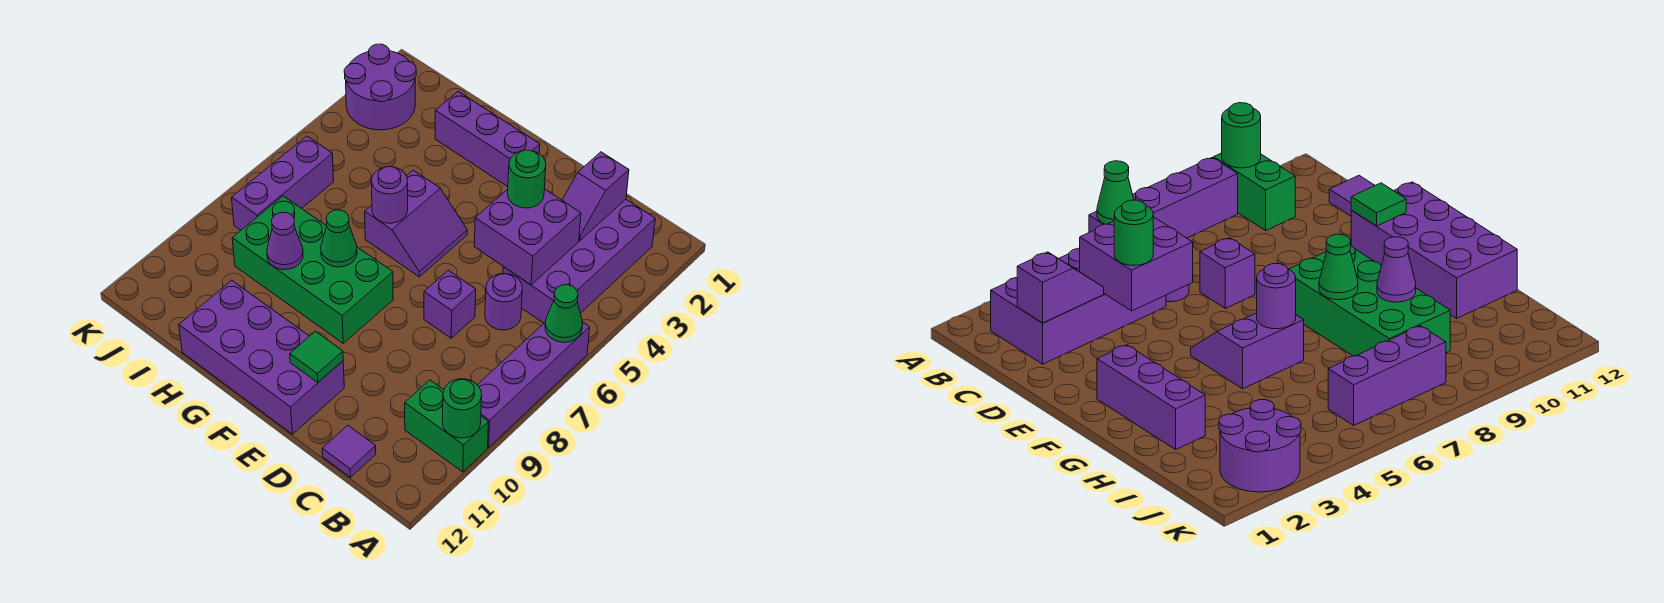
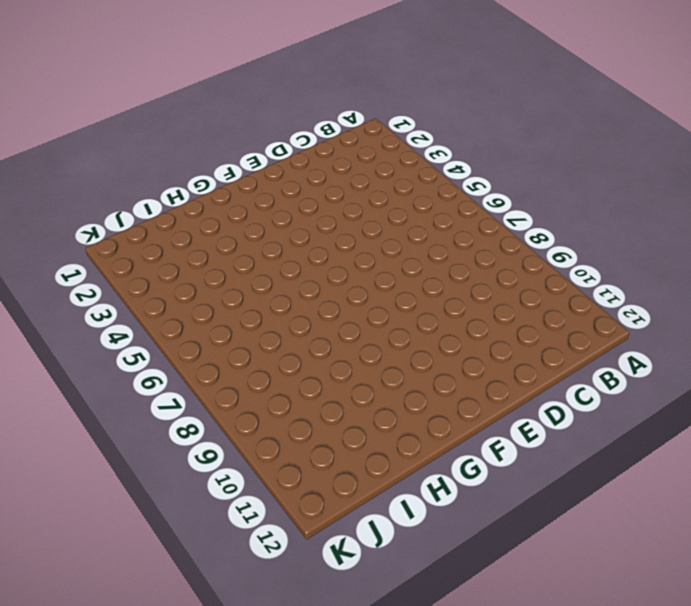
none -> purple 1x4 brick [478,322,590,447]
none -> green 1x2 brick [405,380,488,472]
none -> purple 2x4 brick [503,199,655,323]

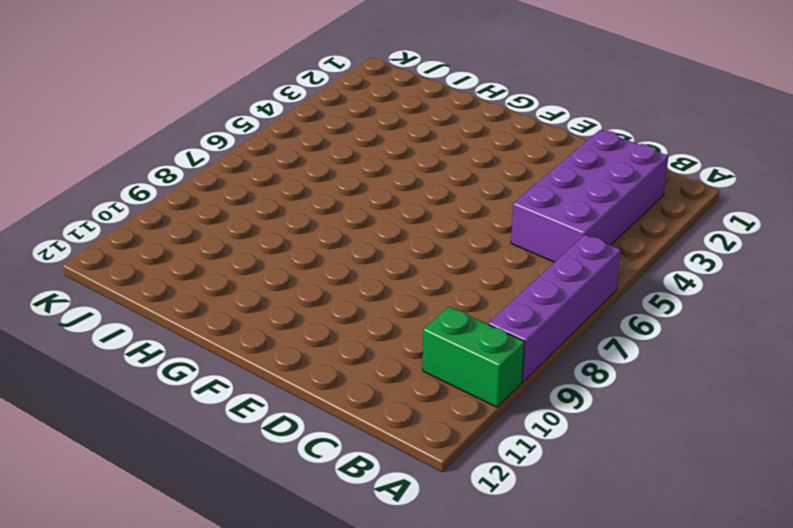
none -> purple 1x1 round brick [485,274,522,330]
none -> purple 1x1 tile [322,425,376,477]
none -> purple 1x1 brick [424,270,476,338]

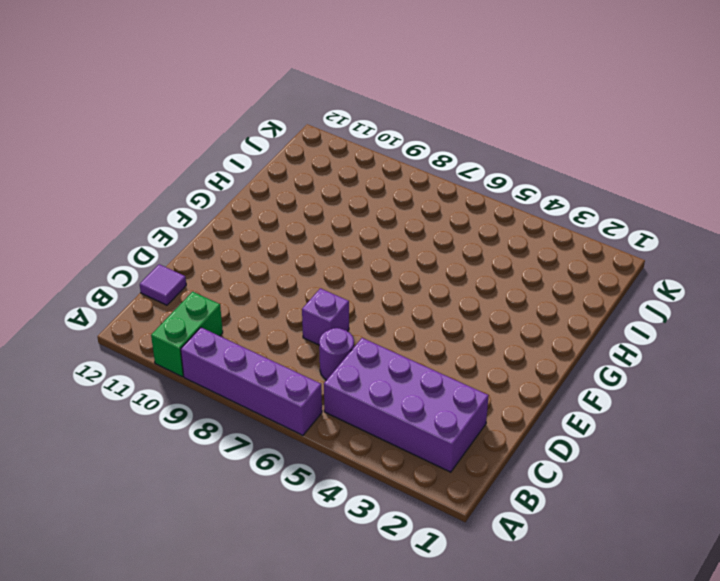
none -> purple 2x4 brick [179,280,344,434]
none -> purple 1x3 brick [435,92,540,187]
none -> purple 2x2 slope [365,170,467,277]

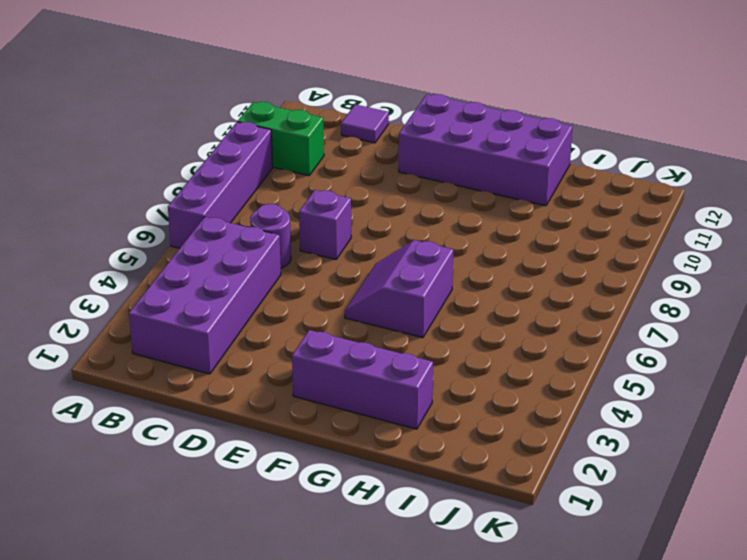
none -> green 2x4 brick [232,196,393,343]
none -> purple 2x2 round brick [344,44,416,130]
none -> purple 1x3 brick [232,136,334,230]

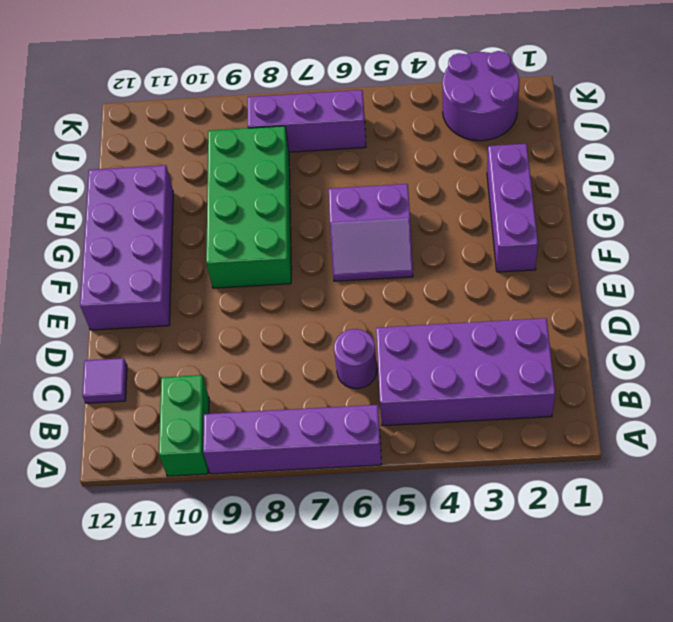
none -> purple 1x1 brick [424,270,476,338]
none -> green 1x1 cone [545,285,583,342]
none -> green 1x1 round brick [443,379,482,438]

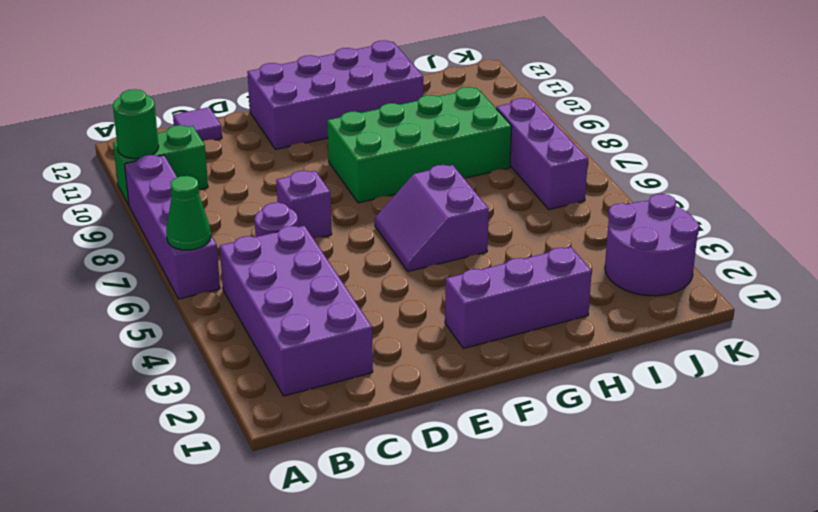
none -> purple 1x2 slope [562,152,629,241]
none -> purple 2x2 brick [474,189,581,285]
none -> green 1x1 tile [290,331,343,382]

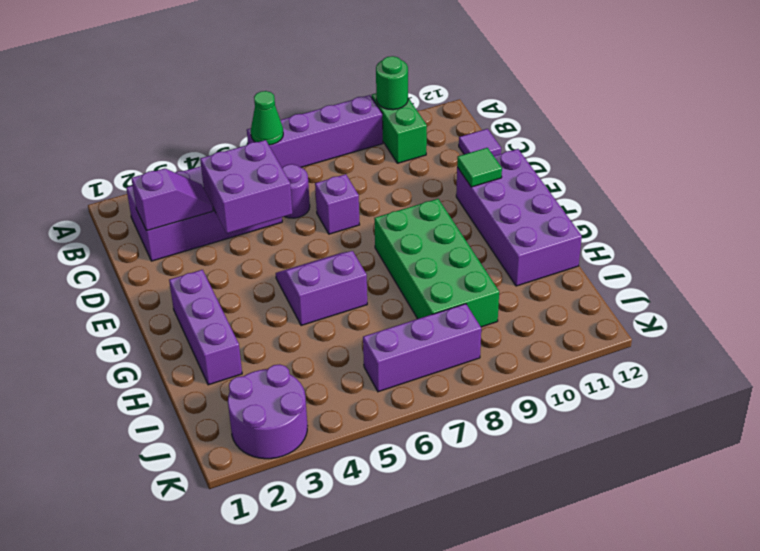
none -> purple 1x1 round brick [371,167,408,223]
none -> green 1x1 cone [321,210,357,267]
none -> purple 1x1 cone [267,212,303,269]

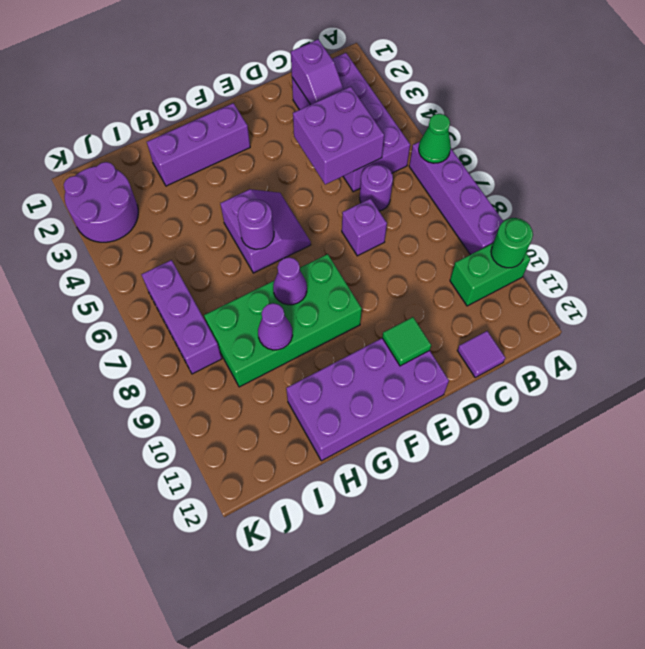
purple 1x1 cone [273,257,307,305] -> green 1x1 cone [321,210,357,267]
none -> green 1x1 round brick [508,150,546,208]

